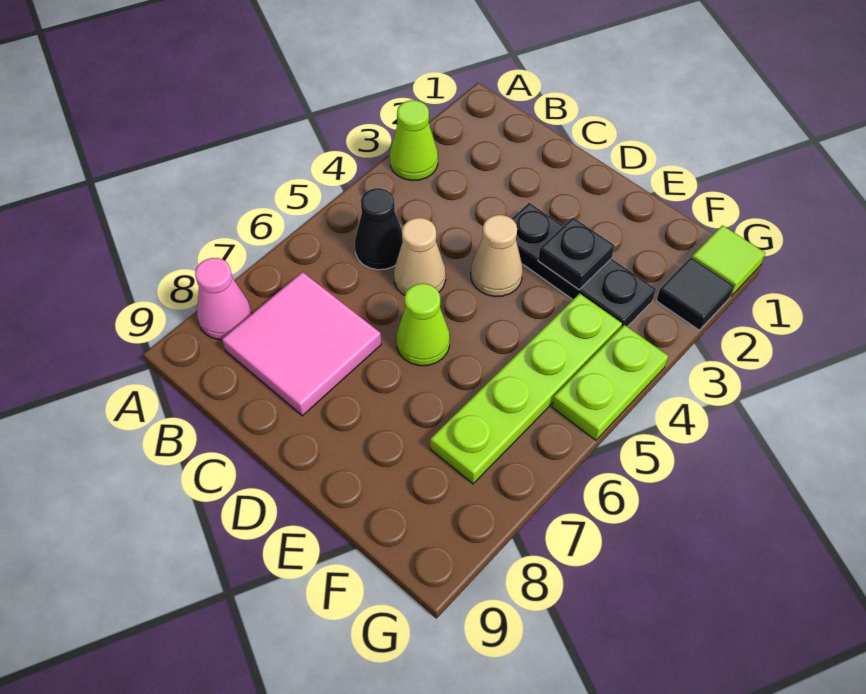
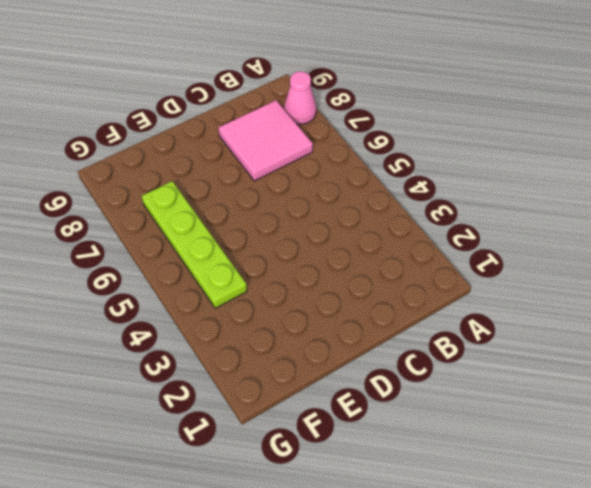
none -> lime 1x1 cone [390,100,438,180]
none -> black 1x1 cone [355,188,403,270]
none -> tan 1x1 cone [394,218,446,295]

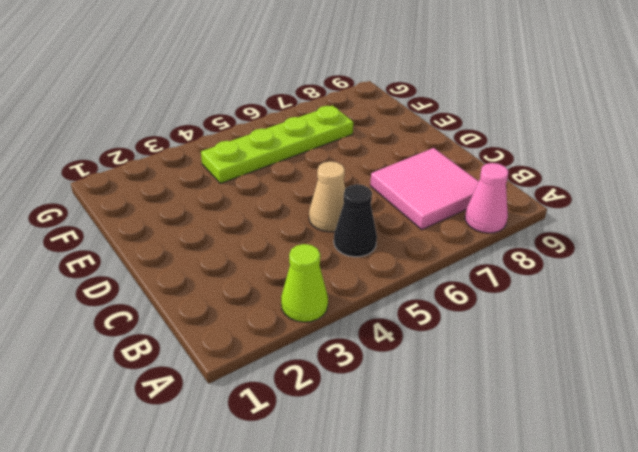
none -> black 1x3 plate [511,203,656,328]
none -> tan 1x1 cone [471,215,523,297]
none -> lime 1x1 cone [396,284,450,366]

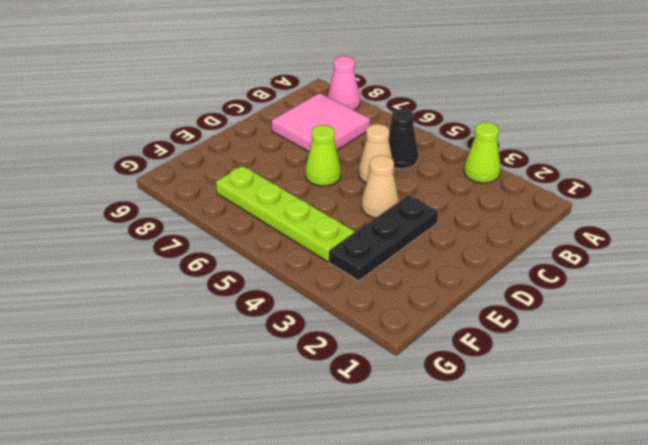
none -> lime 1x1 tile [692,225,765,296]
none -> black 1x1 tile [656,257,734,330]
none -> lime 1x2 plate [552,325,668,440]

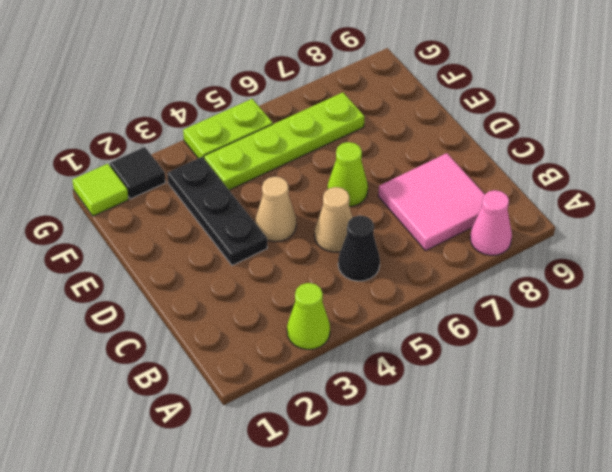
none -> black 1x1 plate [538,218,614,289]

